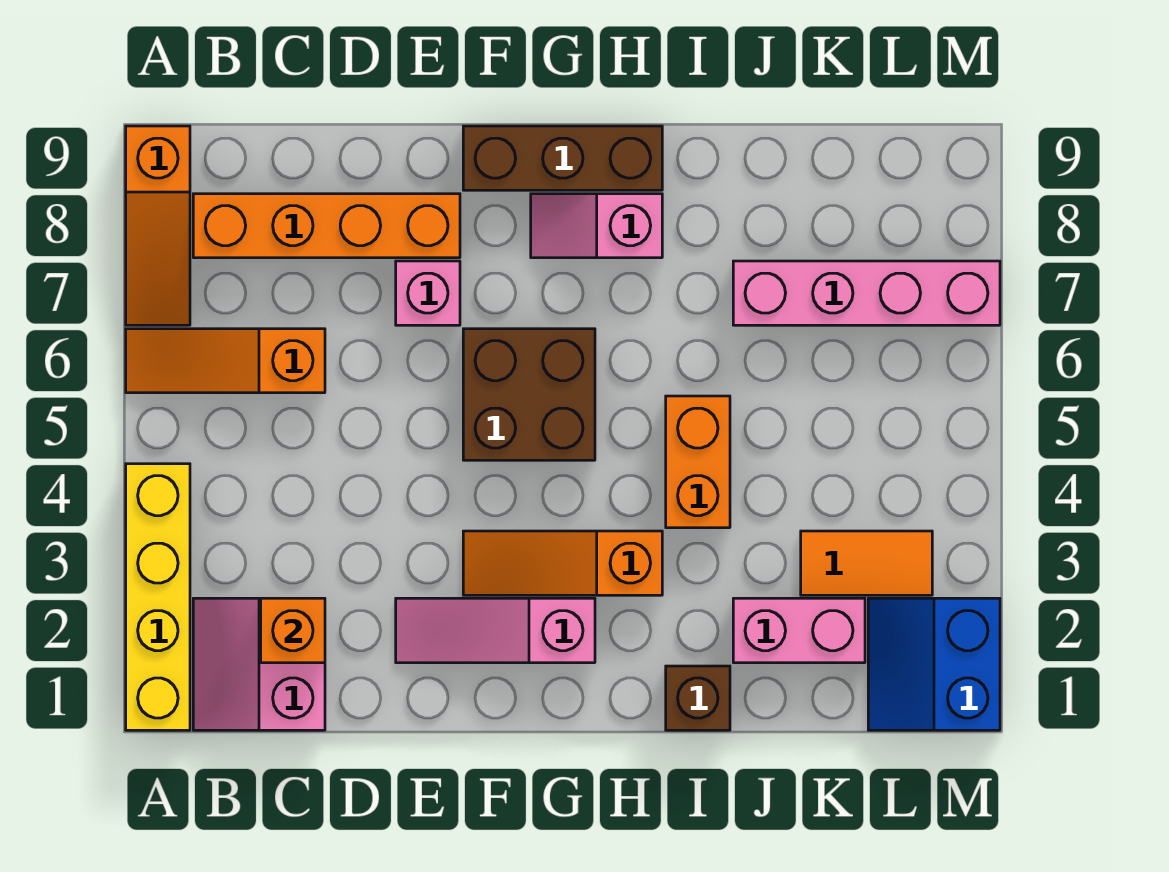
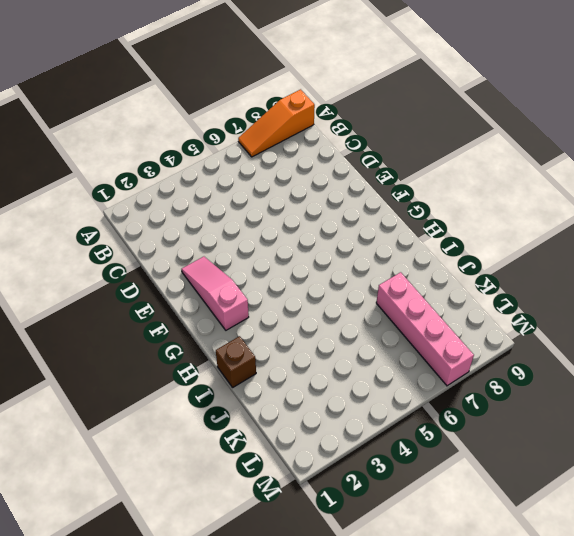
none -> yellow 1x4 brick [126,464,190,730]
none -> orange 1x3 slope [126,329,325,393]
none -> pink 2x2 slope [193,598,325,730]

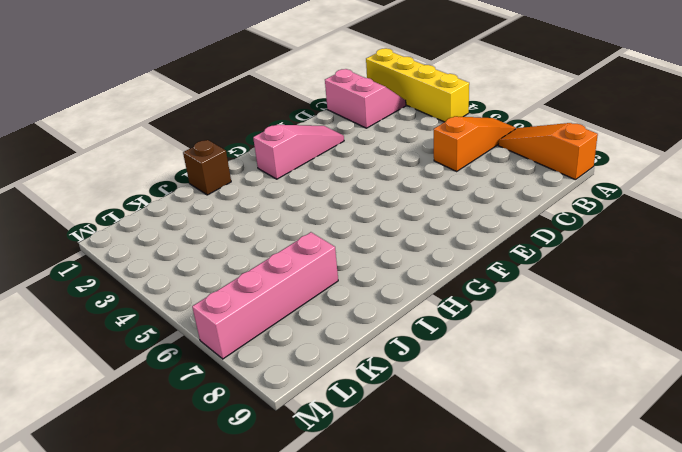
none -> orange 1x4 brick [193,194,460,258]
none -> pink 1x1 brick [396,261,460,325]
none -> orange 1x3 slope [463,531,662,595]

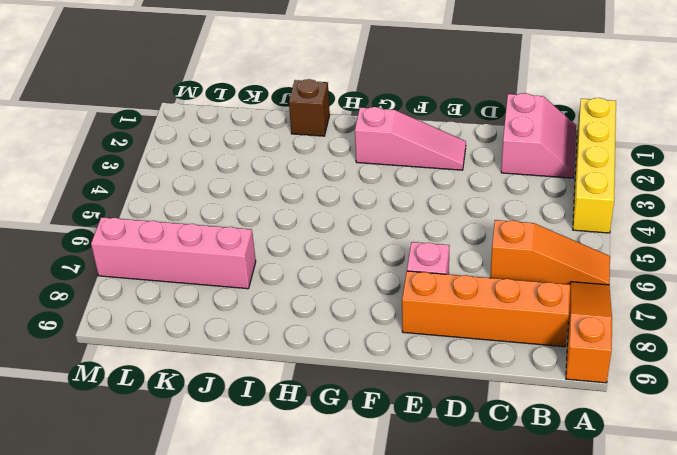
none -> orange 1x3 slope [463,531,662,595]
none -> brown 2x2 brick [463,329,595,460]
none -> brown 1x3 brick [463,126,662,190]

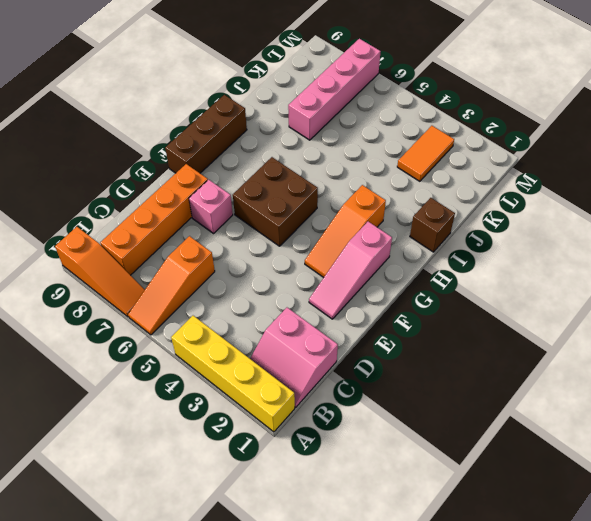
none -> pink 1x2 slope [531,194,662,258]
none -> orange 1x2 brick [666,396,730,528]
none -> pink 1x2 brick [733,598,865,663]

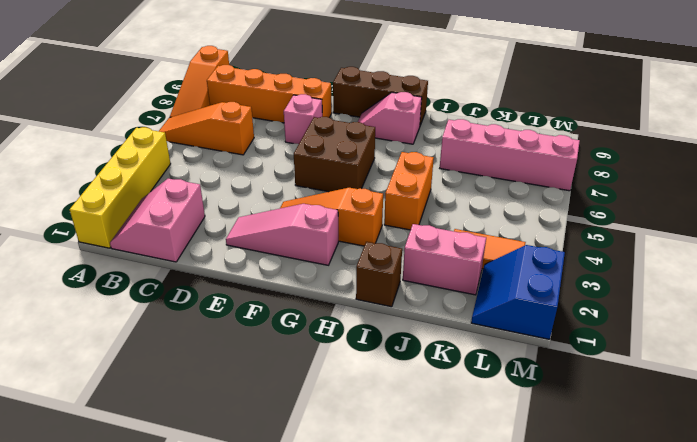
none -> orange 1x1 brick [261,598,325,663]

